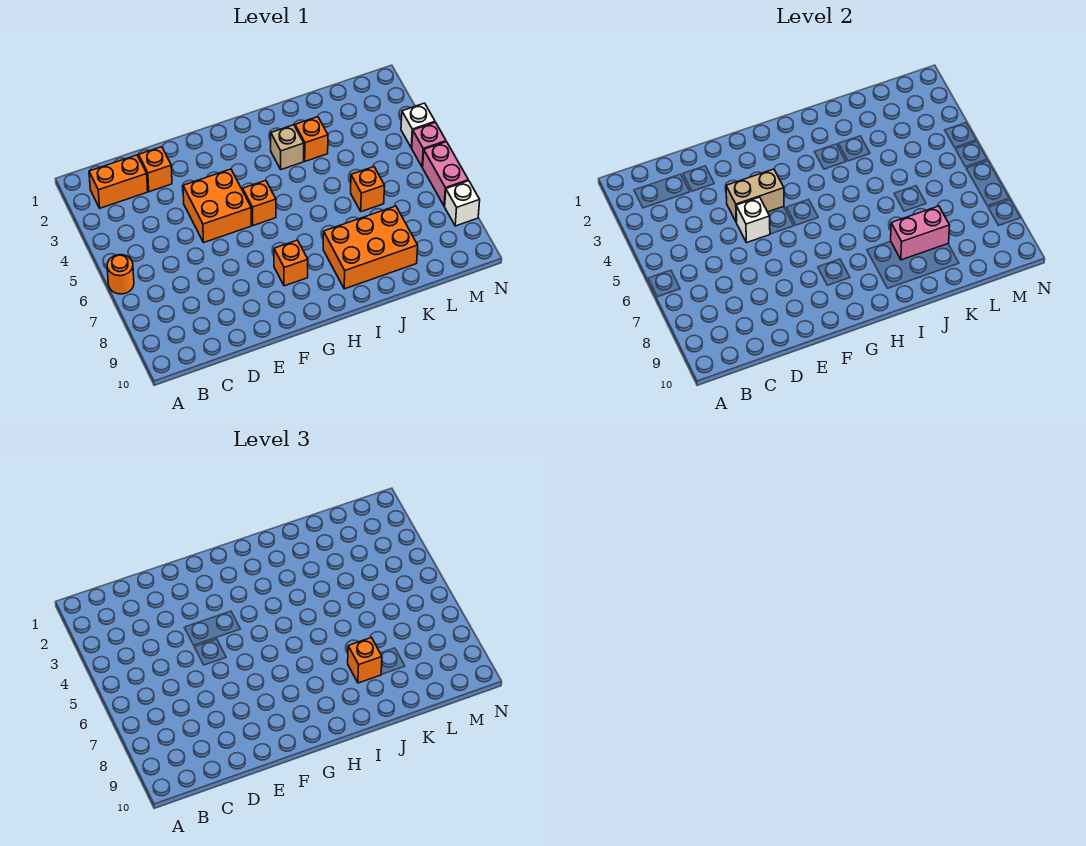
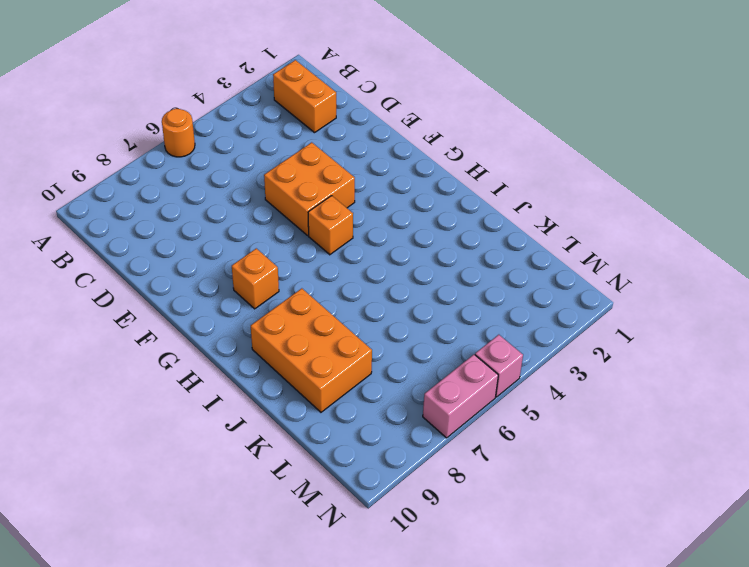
none -> orange 1x1 brick [139,147,172,192]
none -> tan 1x1 brick [271,125,304,170]
none -> orange 1x1 brick [295,117,328,161]

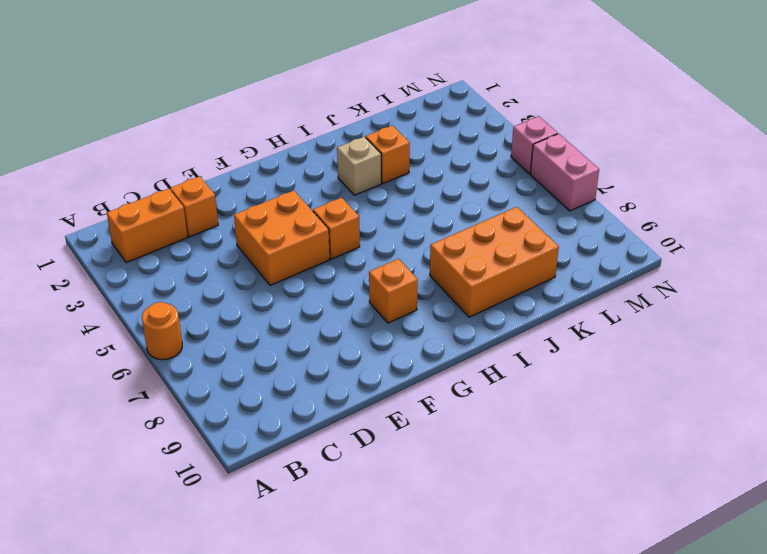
none -> orange 1x1 brick [351,167,385,212]
none -> white 1x1 brick [401,103,435,148]
none -> white 1x1 brick [445,181,480,226]

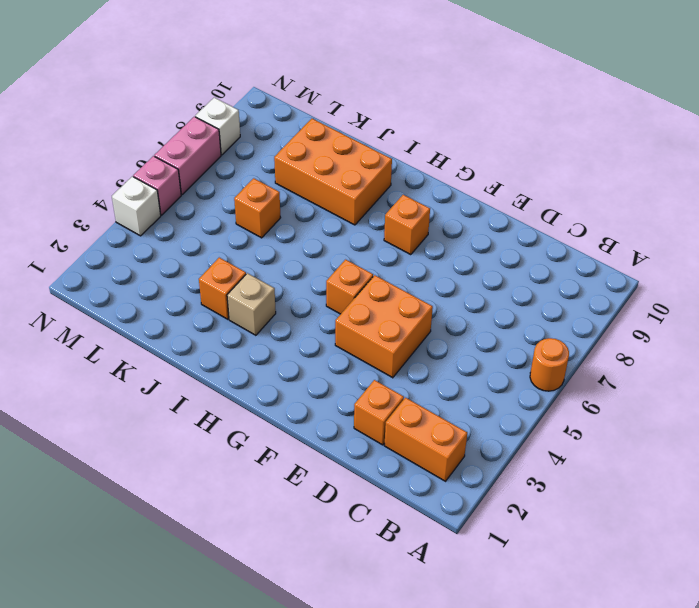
none -> tan 1x2 brick [726,169,784,222]
none -> white 1x1 brick [736,197,770,243]
none -> pink 1x2 brick [891,206,950,260]

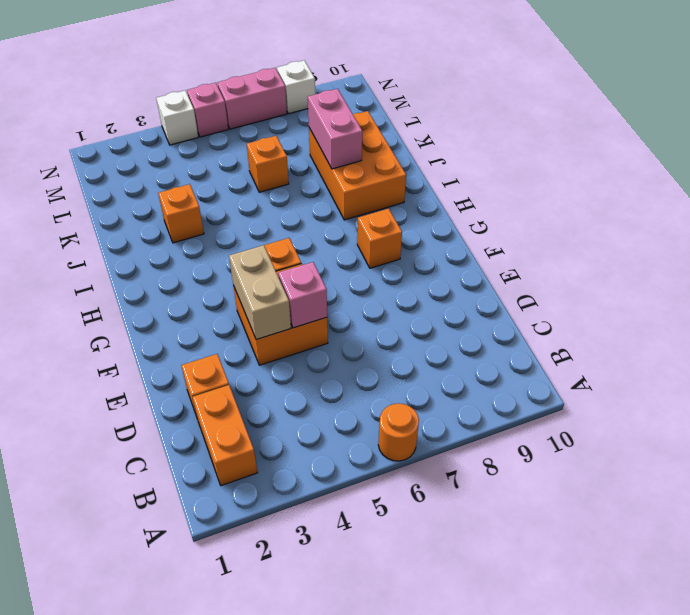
pink 1x1 brick [278,262,327,328] -> white 1x1 brick [736,197,770,243]
none -> tan 1x1 brick [271,125,304,170]
none -> orange 1x1 brick [348,638,382,683]

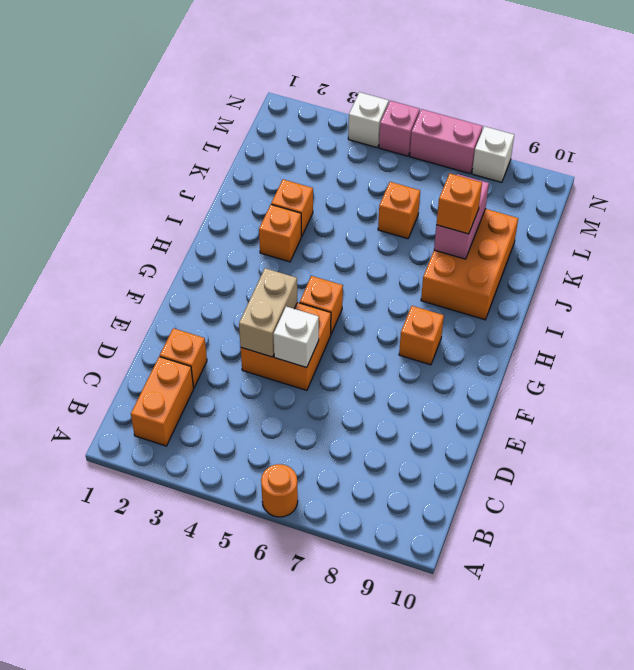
orange 1x1 brick [259,205,301,262] -> tan 1x1 brick [271,125,304,170]

